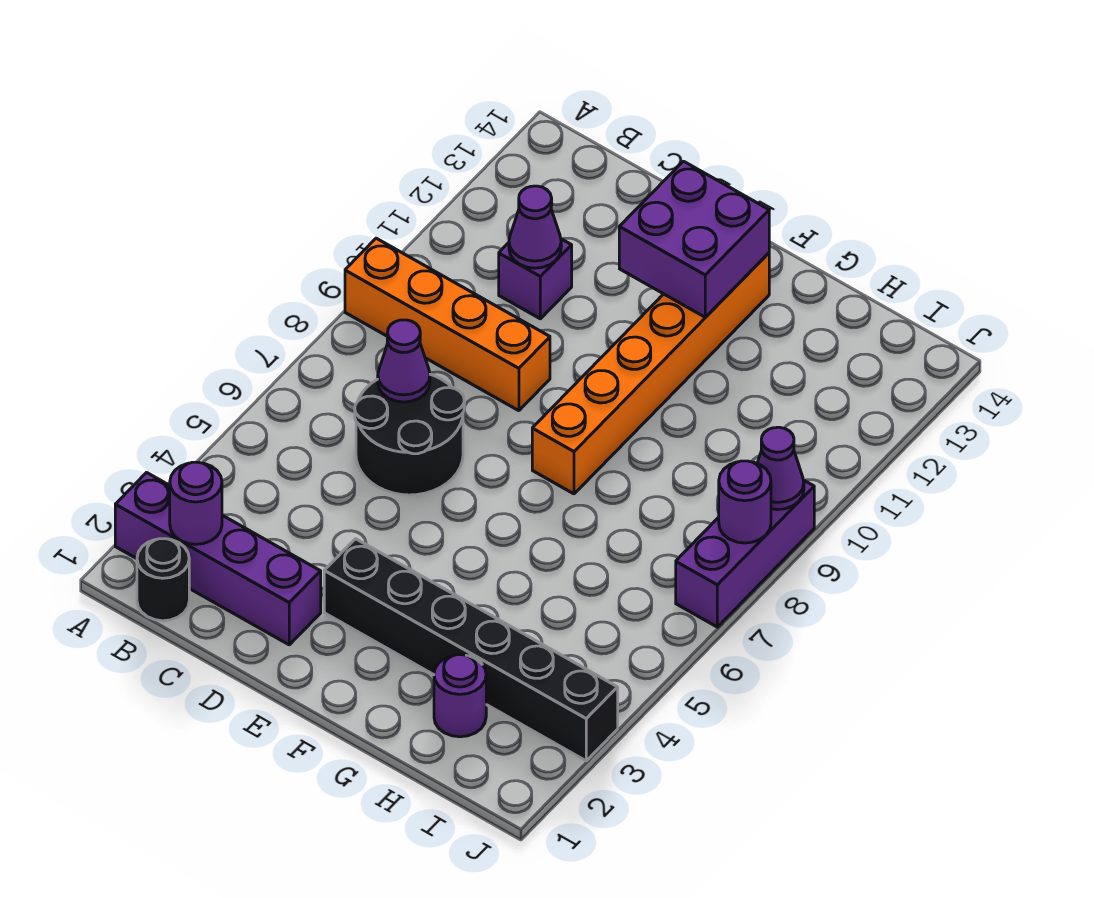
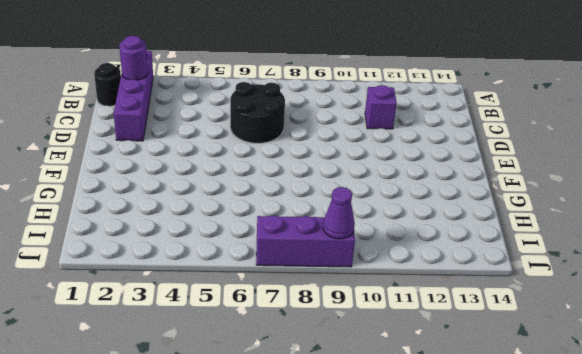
none -> orange 1x4 brick [345,238,550,411]
none -> black 1x6 brick [324,539,618,761]
none -> orange 1x6 brick [532,253,769,494]

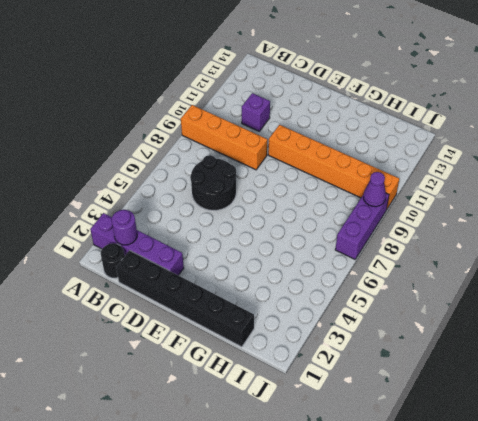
black 1x6 brick [116,250,254,347] -> black 1x6 brick moved to [324,539,618,761]
orange 1x6 brick [268,125,399,209] -> orange 1x6 brick turned to [532,253,769,494]
none -> purple 1x1 round brick [434,655,486,737]
none -> purple 1x1 cone [378,320,430,402]
none -> purple 1x1 cone [509,186,561,268]

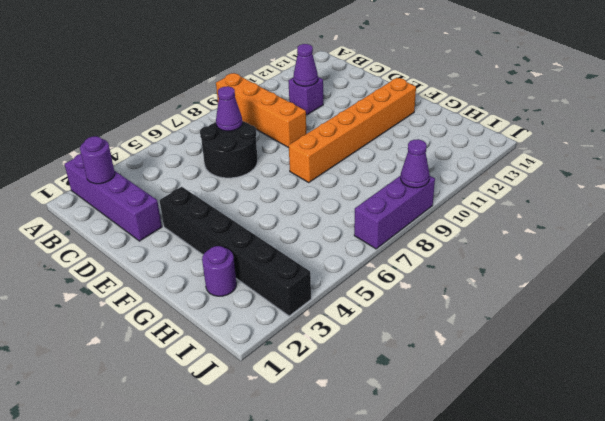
none -> black 1x1 round brick [137,539,189,621]
none -> purple 2x2 brick [619,161,769,317]
none -> purple 1x1 round brick [719,461,771,543]

